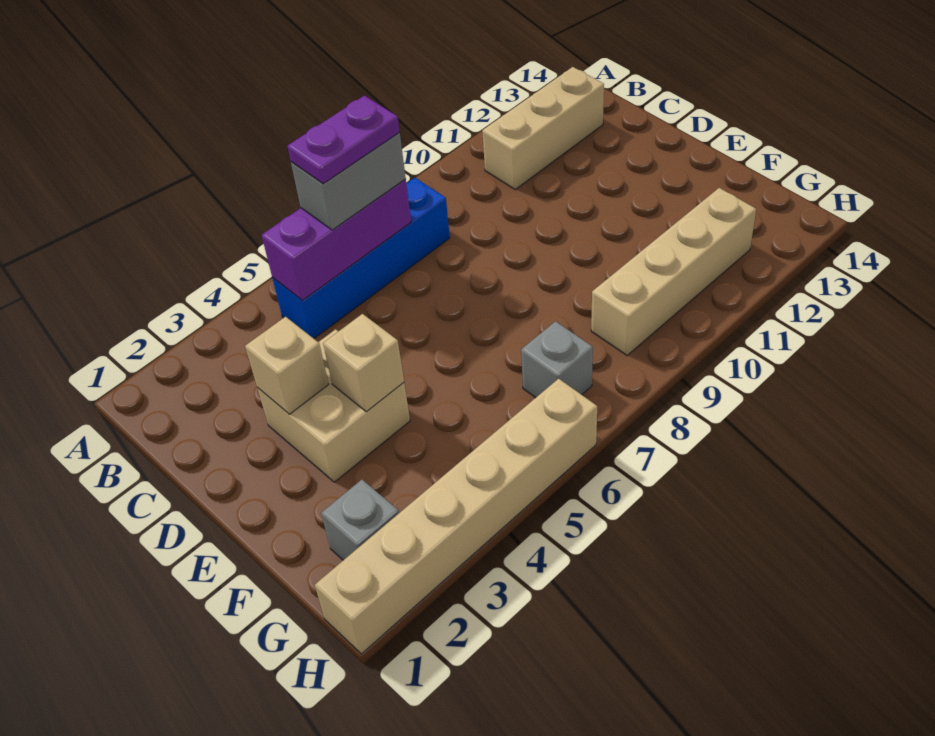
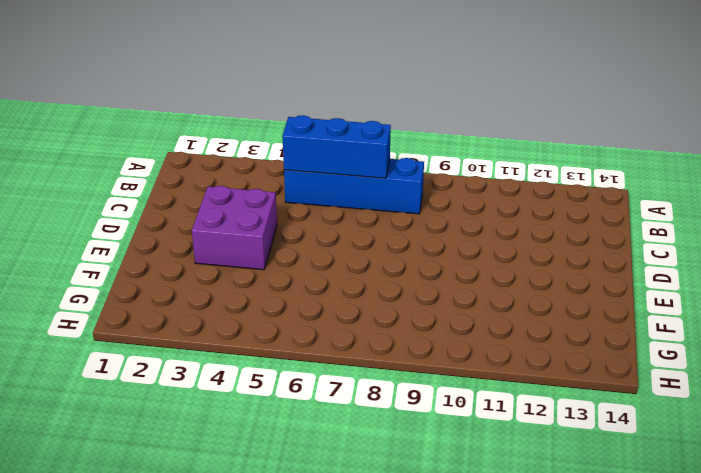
blue 1x3 brick [282,115,391,178] -> purple 1x3 brick [262,179,411,300]
purple 2x2 brick [192,186,277,270] -> tan 2x2 brick [257,329,410,482]
none -> tan 1x3 brick [482,67,604,189]
none -> grey 1x1 brick [321,480,399,560]
none -> grey 1x1 brick [521,321,593,398]

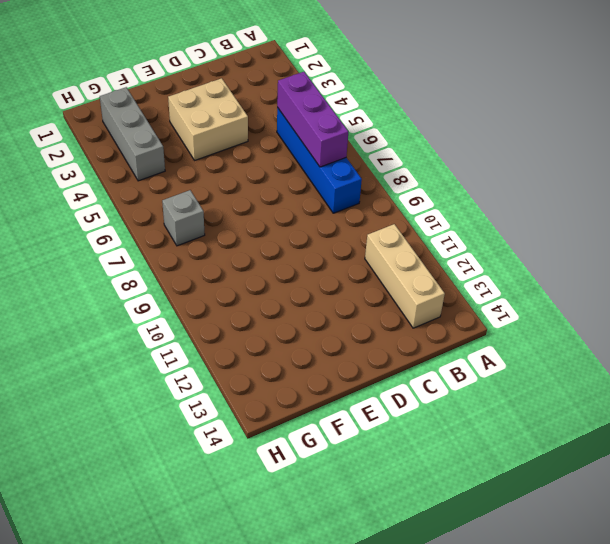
grey 1x3 brick [100,87,165,181] -> grey 1x1 brick [321,480,399,560]
none -> tan 1x4 brick [591,188,756,355]
none -> tan 1x6 brick [315,379,597,654]
none -> tan 1x1 brick [245,317,329,414]

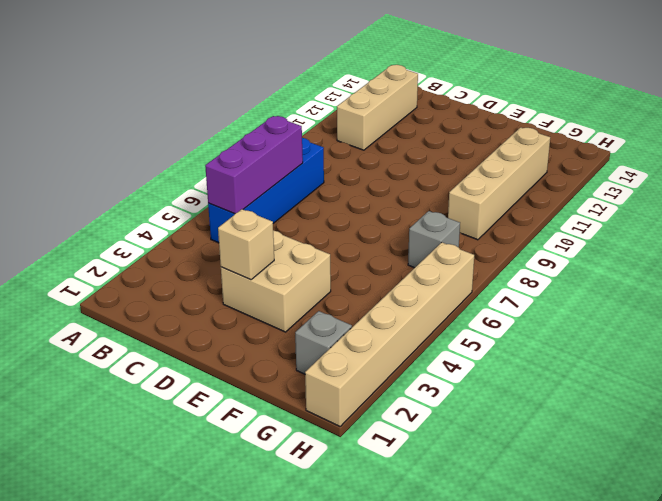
none -> tan 1x1 brick [323,314,404,412]
none -> grey 1x2 brick [291,132,406,230]
none -> purple 1x2 plate [287,96,400,184]

